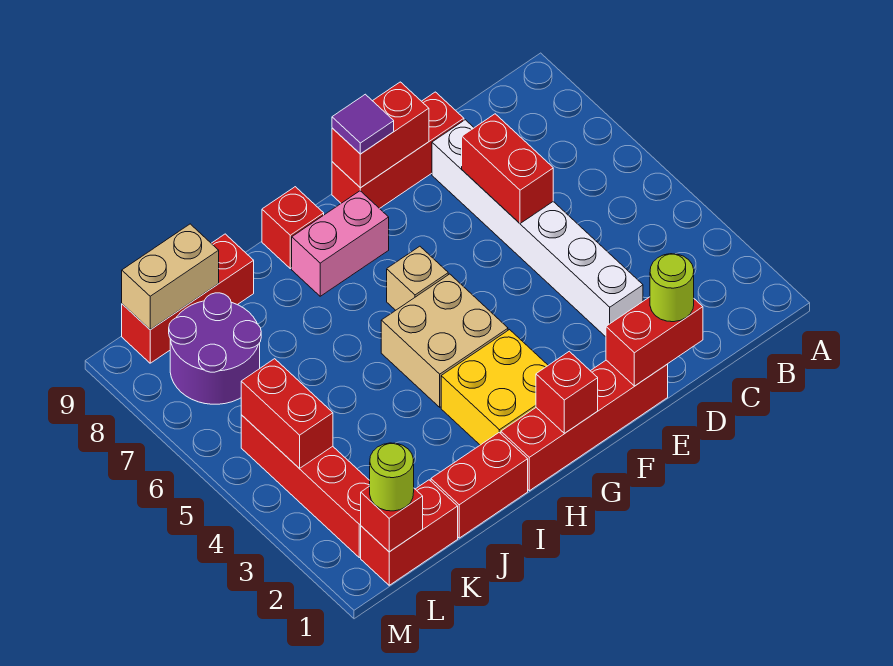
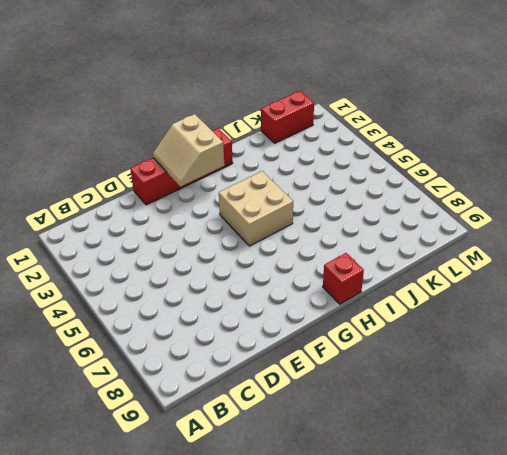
tan 2x2 slope [153,114,224,187] -> red 1x1 brick [536,351,598,433]
none -> white 1x6 brick [432,120,643,337]
none -> red 1x3 brick [332,92,464,209]
none -> yellow 2x2 brick [441,330,548,445]

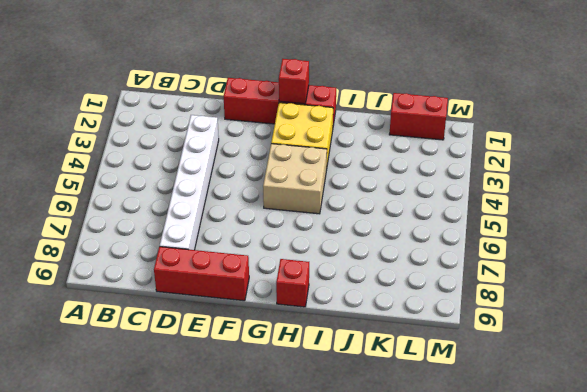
none -> tan 1x1 brick [387,246,448,310]
none -> pink 1x2 brick [292,191,389,296]
none -> red 1x2 brick [431,433,528,538]

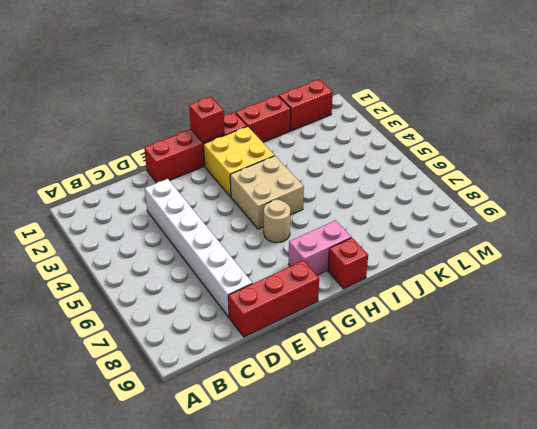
tan 1x1 round brick [264,200,290,243] -> tan 1x1 brick [387,246,448,310]
none -> red 1x3 brick [122,234,254,363]
none -> purple 2x2 round brick [169,293,261,404]
none -> red 1x4 brick [241,415,370,558]

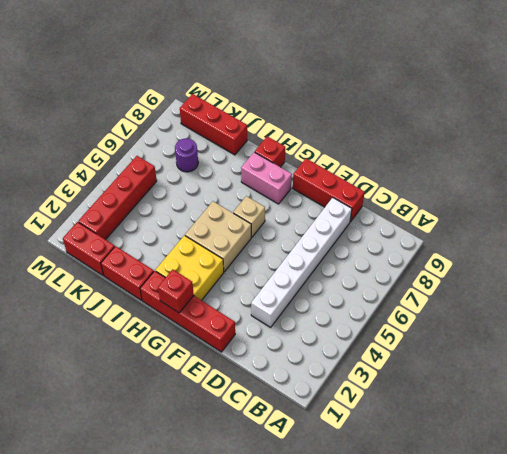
purple 1x1 round brick [175,138,198,172] -> purple 2x2 round brick [169,293,261,404]
none -> red 1x2 brick [606,297,703,386]
none -> red 1x2 brick [462,114,553,224]
none -> red 1x2 brick [332,82,429,188]

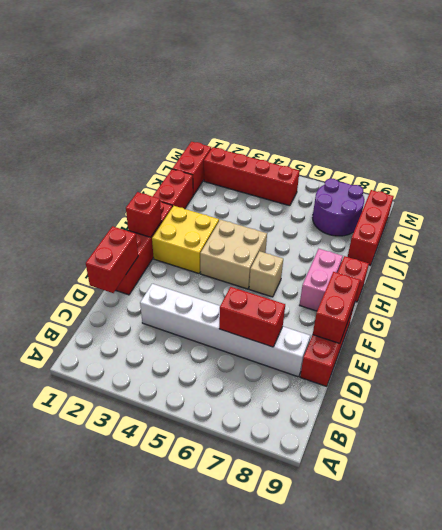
none -> tan 1x2 brick [122,224,219,330]
none -> red 1x1 brick [361,486,423,552]
none -> red 1x2 brick [241,359,333,468]

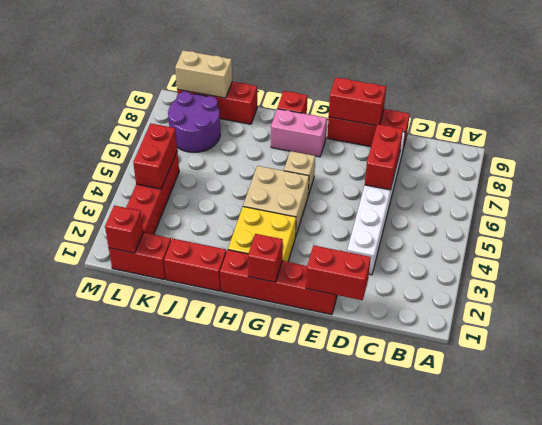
none -> lime 1x1 round brick [650,254,694,322]
none -> purple 1x1 tile [332,94,394,154]
none -> lime 1x1 round brick [370,443,414,511]

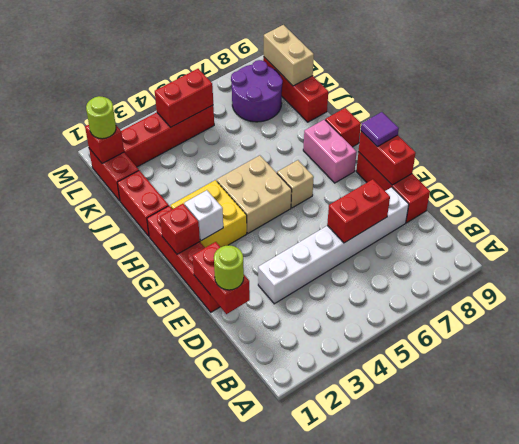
white 1x1 brick [184,190,223,241] -> none

